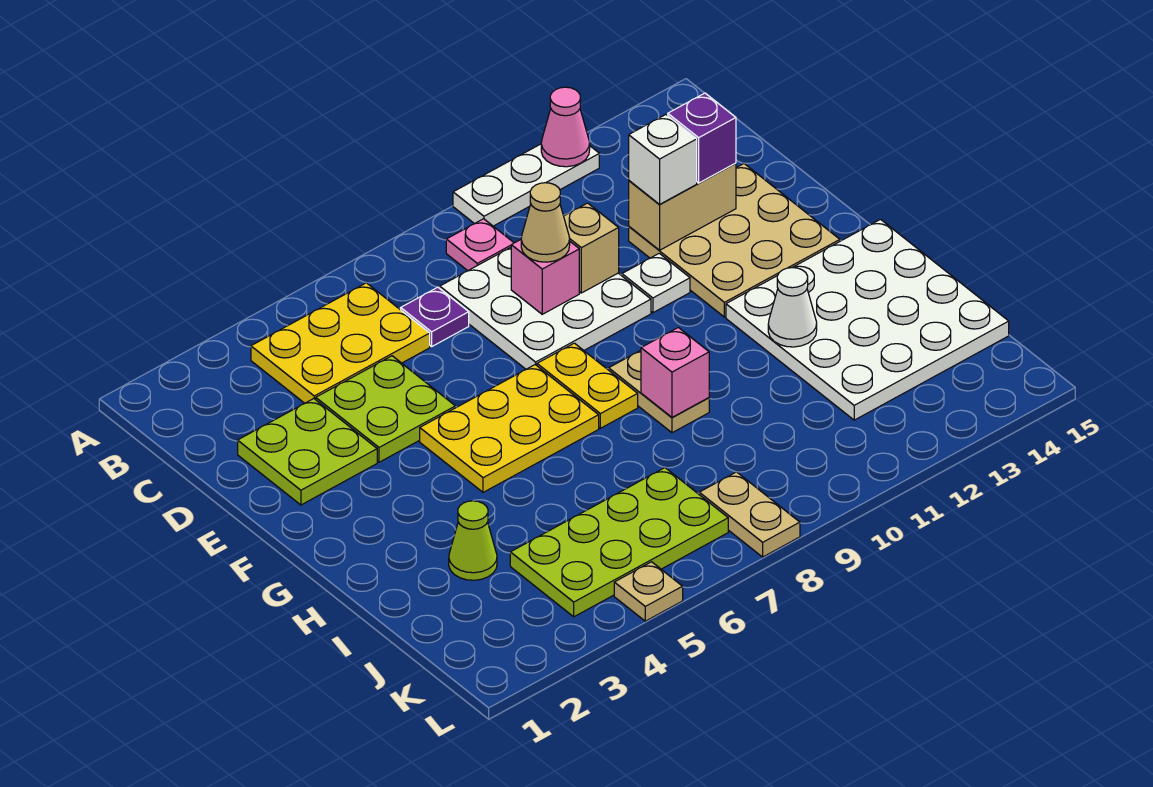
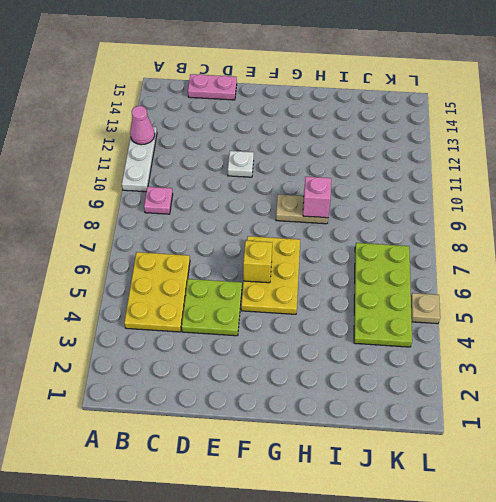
pink 1x2 plate [188,74,237,100] -> none
yellow 1x1 brick [243,241,272,283] -> none
none -> purple 1x1 plate [401,287,469,347]
none -> white 3x3 plate [440,248,651,369]
none -> lime 2x2 plate [238,399,377,505]

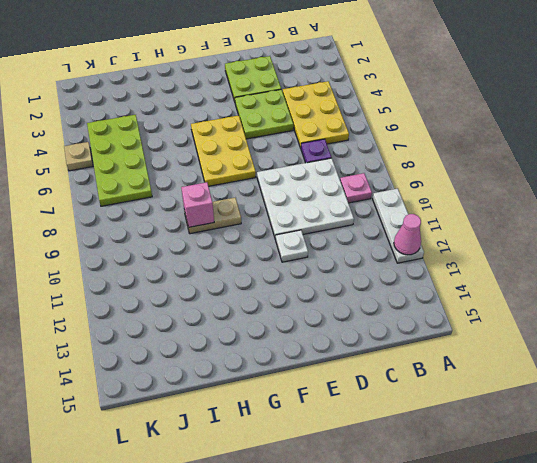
none -> tan 3x3 plate [629,164,840,317]
none -> yellow 1x2 plate [537,343,638,428]
none -> white 4x4 plate [726,220,1009,420]

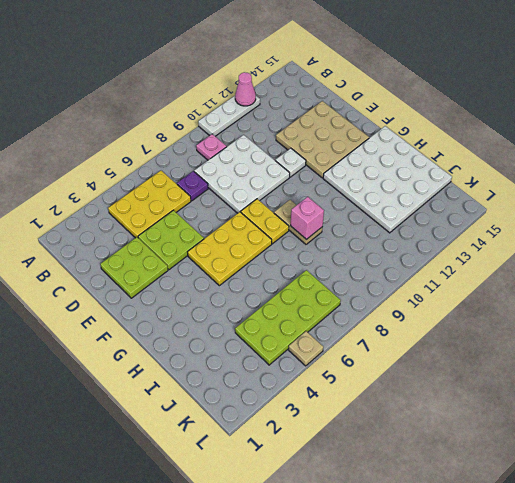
none -> lime 1x1 cone [449,501,497,580]
none -> tan 1x2 plate [699,472,800,557]
none -> pink 1x1 brick [511,240,579,314]

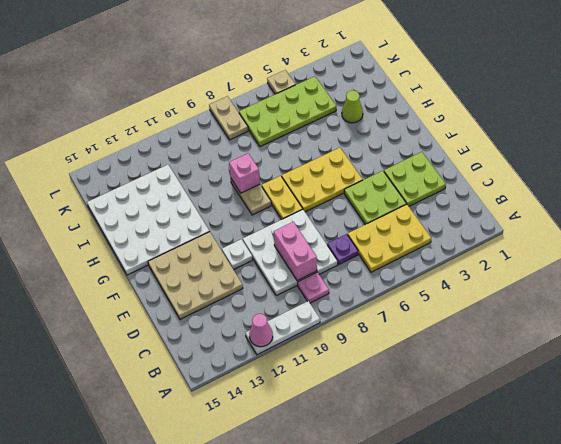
pink 1x2 brick [274,222,317,281] -> pink 1x1 brick [511,240,579,314]
none -> tan 1x1 brick [564,203,619,293]
none -> tan 1x2 brick [629,163,736,250]
none -> white 1x1 cone [768,268,817,347]

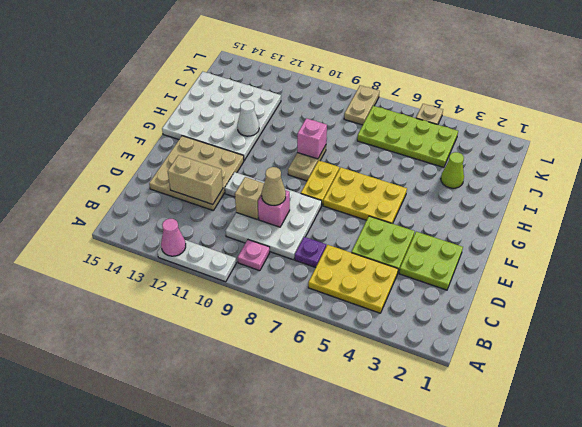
none -> white 1x1 brick [629,115,697,204]
none -> purple 1x1 brick [668,93,736,183]

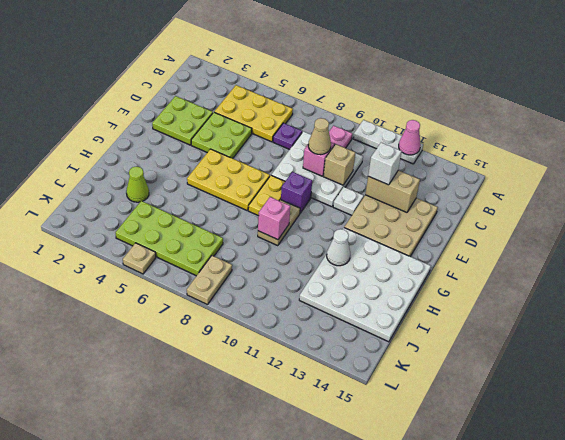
purple 1x1 brick [281,172,312,213] -> purple 1x1 brick moved to [668,93,736,183]

